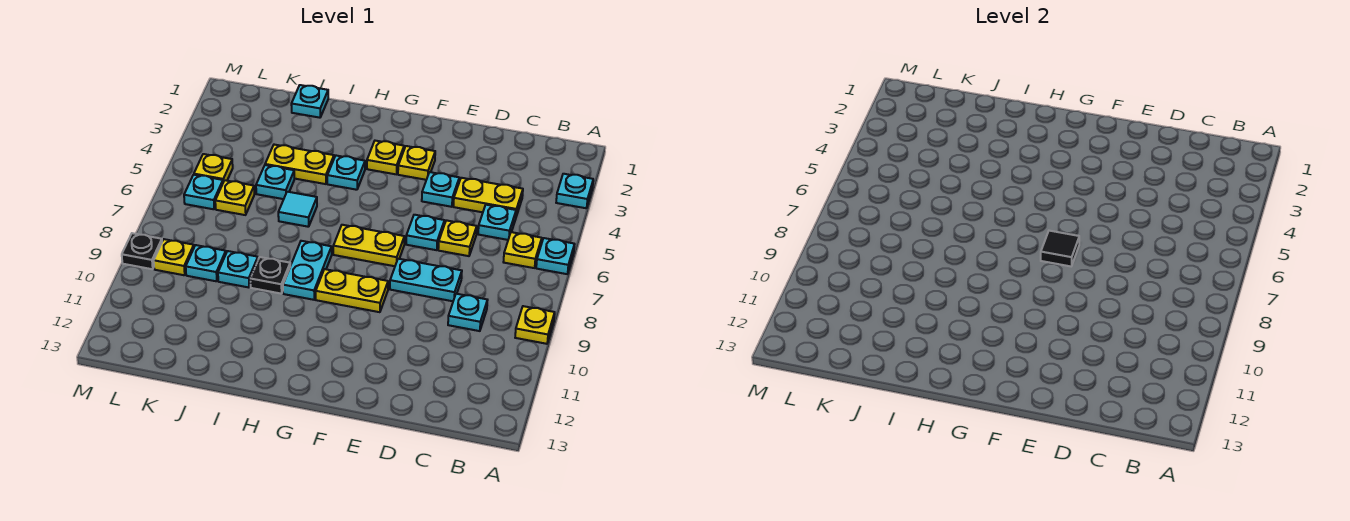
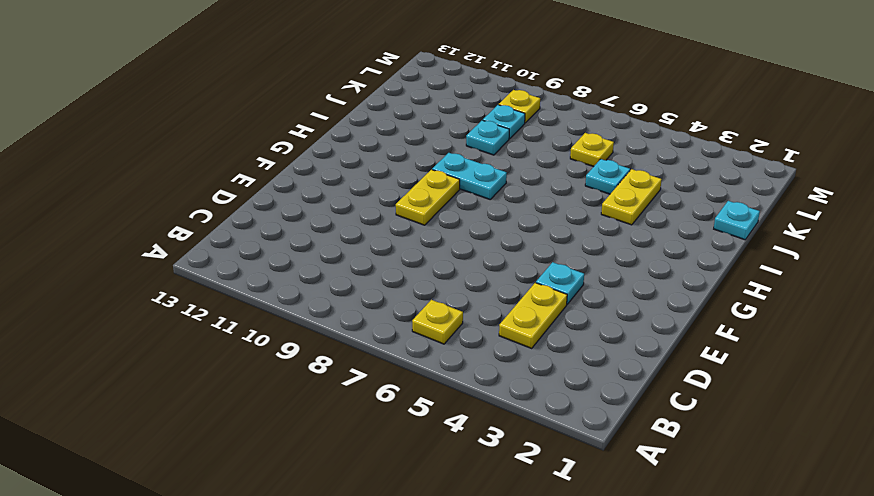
none -> cyan 1x1 plate [556,174,593,208]
none -> cyan 1x1 plate [536,238,574,274]
none -> yellow 1x1 plate [515,306,555,344]
none -> cyan 1x1 plate [478,205,516,240]

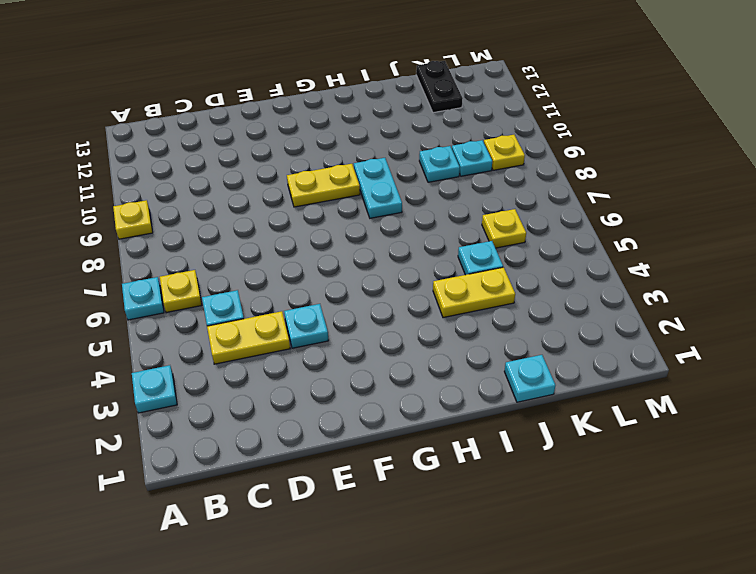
black 1x2 plate [416,61,463,113] -> none
none -> cyan 1x1 plate [448,294,487,331]
none -> yellow 1x1 plate [438,220,477,256]
none -> cyan 1x2 plate [390,259,462,301]
none -> cyan 1x1 plate [406,215,444,250]

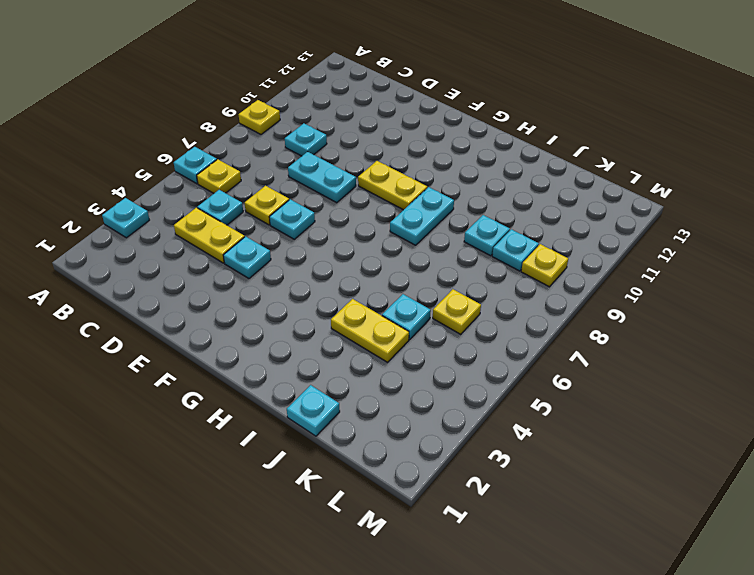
none -> yellow 1x1 plate [398,146,435,180]
none -> yellow 1x2 plate [333,225,404,266]
none -> yellow 1x1 plate [367,141,404,174]
none -> cyan 1x1 plate [327,156,365,190]

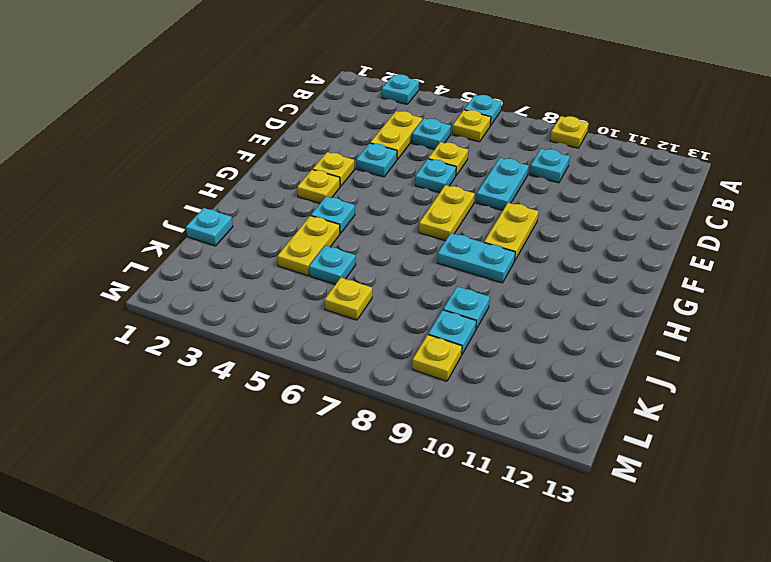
none -> cyan 1x1 tile [278,192,317,227]
none -> black 1x1 plate [250,257,290,294]
none -> yellow 1x1 plate [194,154,233,182]
none -> cyan 1x1 plate [184,175,223,209]

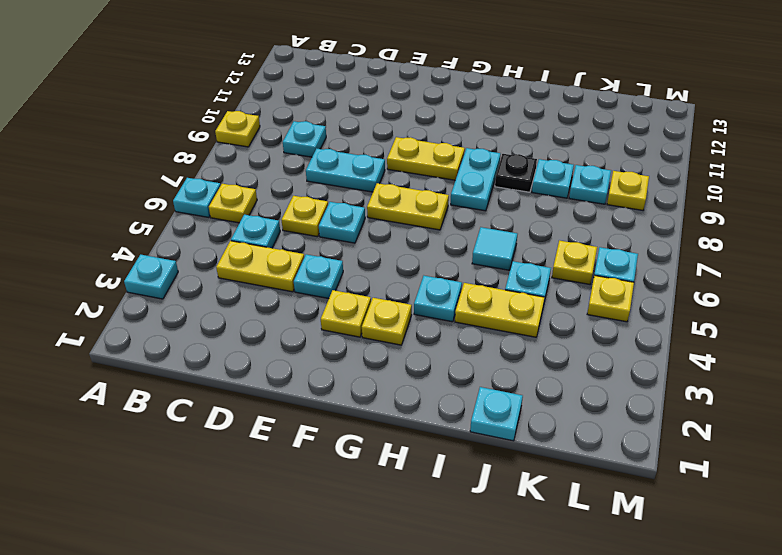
none -> black 1x1 plate [122,233,162,269]
none -> black 1x1 tile [1041,231,1079,266]

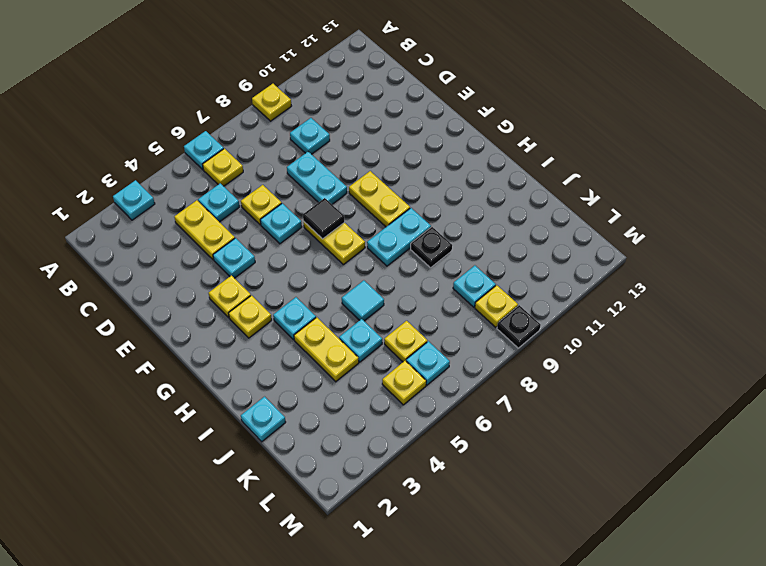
none -> cyan 1x1 plate [218,251,258,287]

